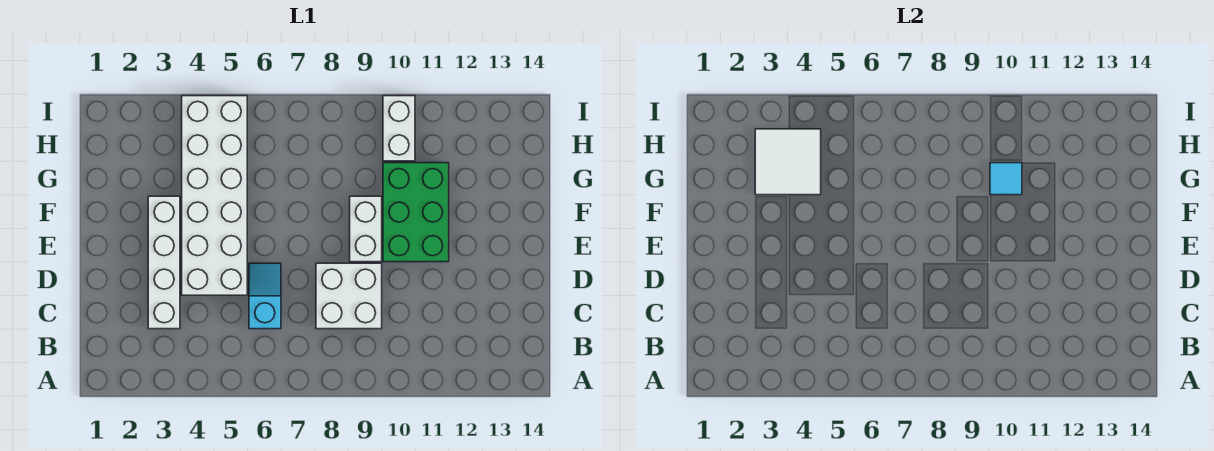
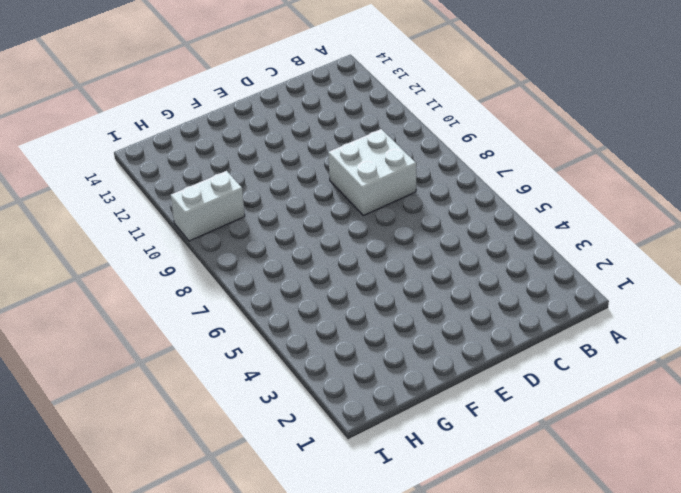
none -> white 1x4 brick [148,196,180,329]
none -> cyan 1x2 slope [249,263,281,329]

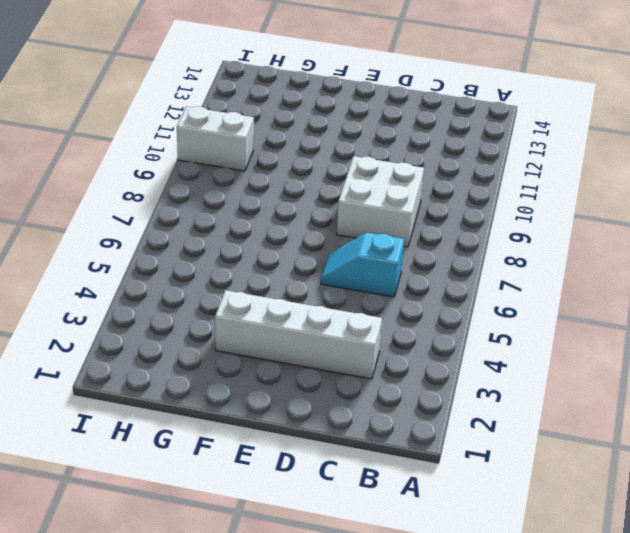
none -> white 2x6 brick [182,96,247,295]
none -> white 1x2 brick [350,196,382,262]

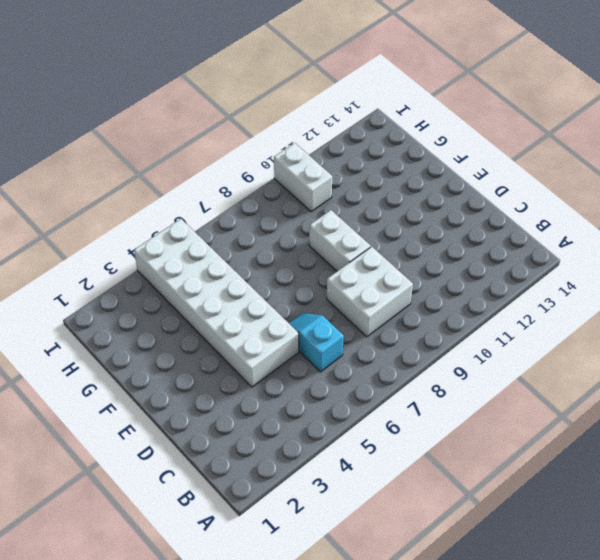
none -> white 1x4 brick [148,196,180,329]
none -> green 2x3 brick [383,163,449,262]

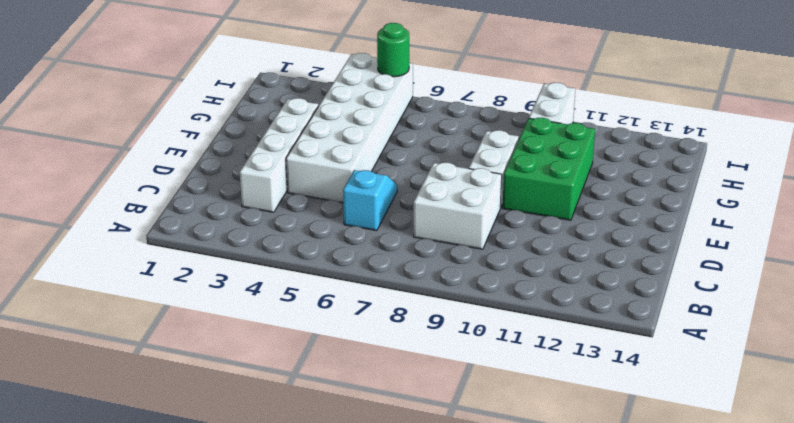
green 1x1 round brick [377,23,409,77] -> none
none -> white 2x2 tile [755,129,821,195]
none -> cyan 1x1 tile [990,163,1022,195]

